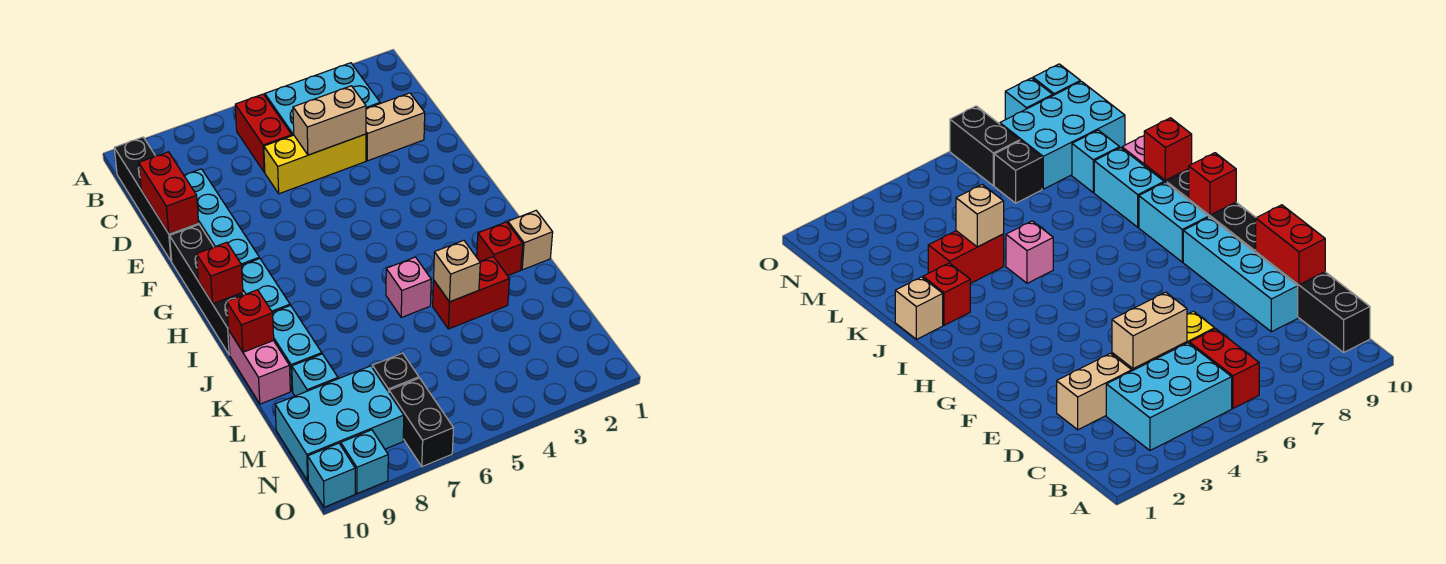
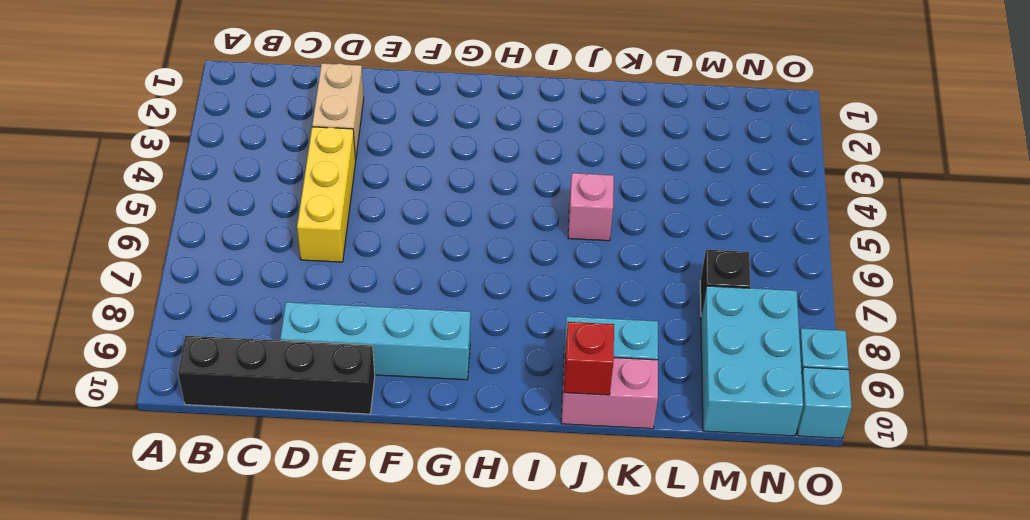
none -> cyan 2x3 brick [265,63,380,136]
none -> red 1x2 brick [235,94,292,172]
none -> black 1x4 brick [170,225,244,355]

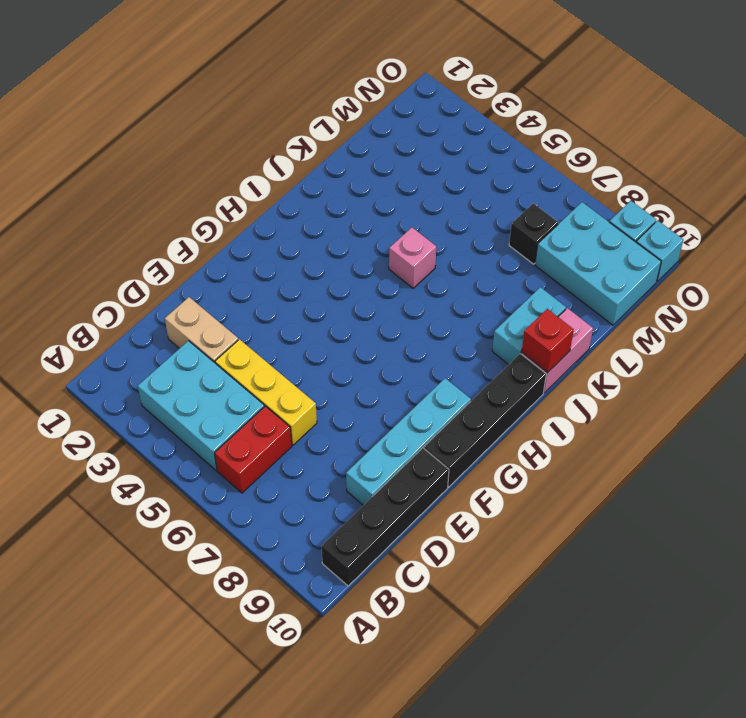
none -> cyan 1x2 brick [242,258,290,312]
none -> tan 1x1 brick [508,211,553,270]
none -> red 1x1 brick [477,222,523,276]

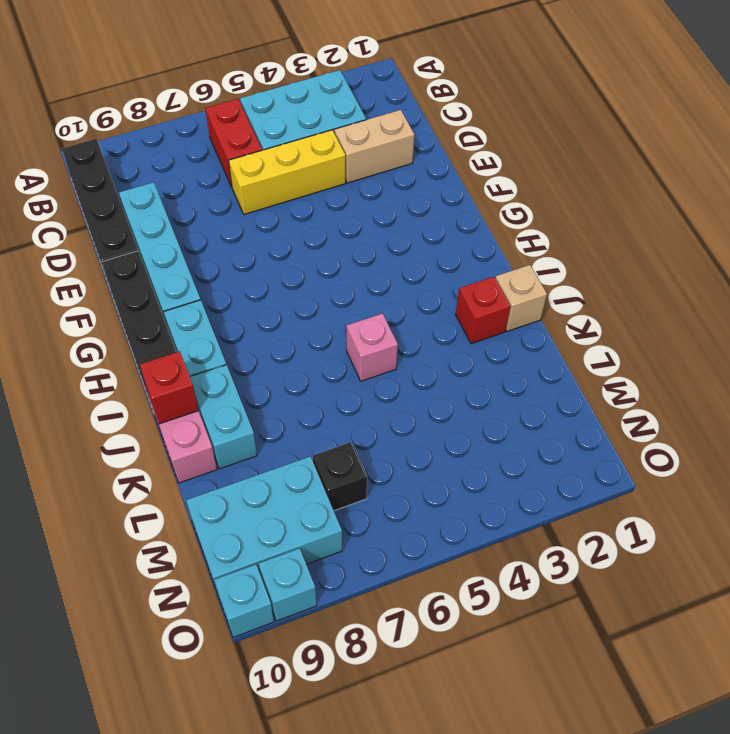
none -> red 1x2 brick [433,257,509,329]
none -> cyan 1x1 brick [292,354,338,396]
none -> black 1x2 brick [389,378,453,467]

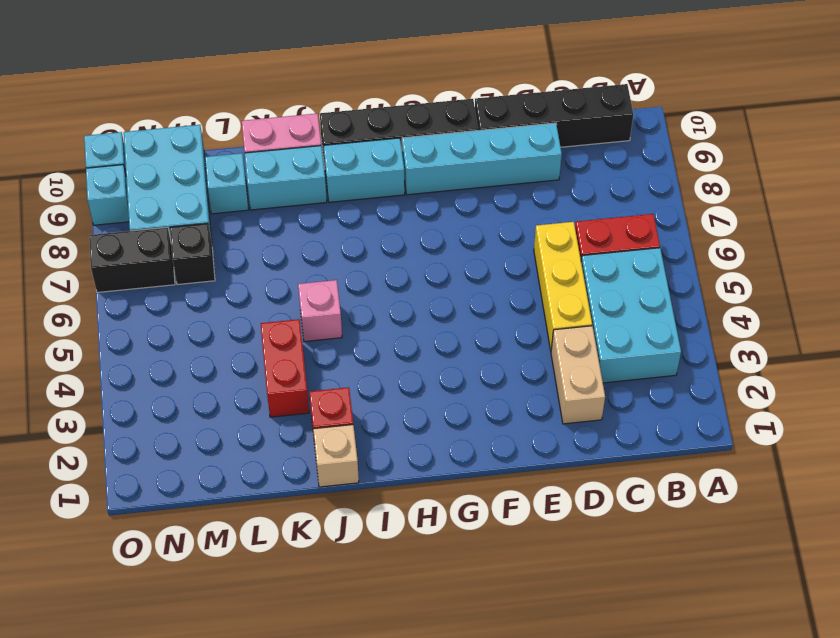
none -> tan 1x2 brick [293,86,366,155]
none -> red 1x2 brick [139,152,199,234]
none -> red 1x1 brick [196,242,243,304]

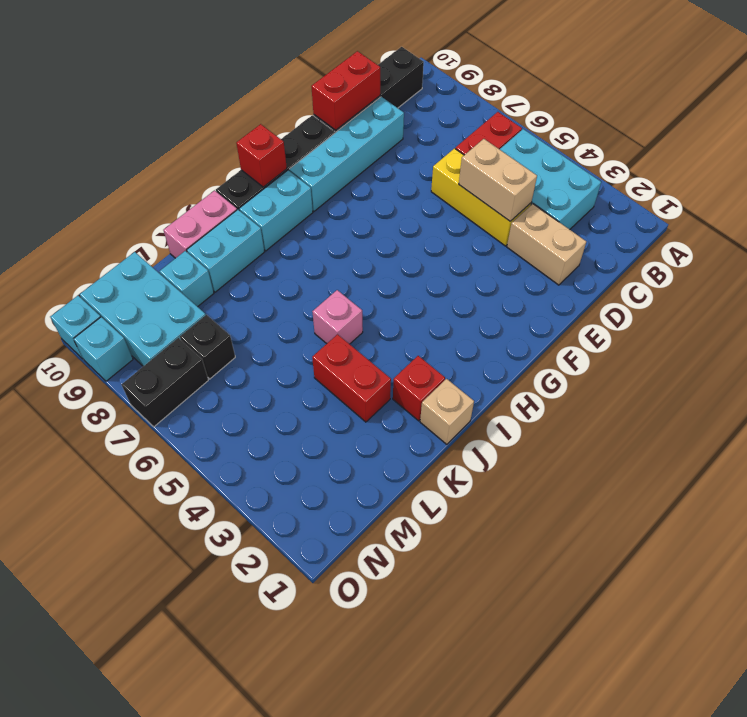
none -> red 1x1 brick [227,290,274,352]
none -> tan 1x1 brick [434,240,480,302]

